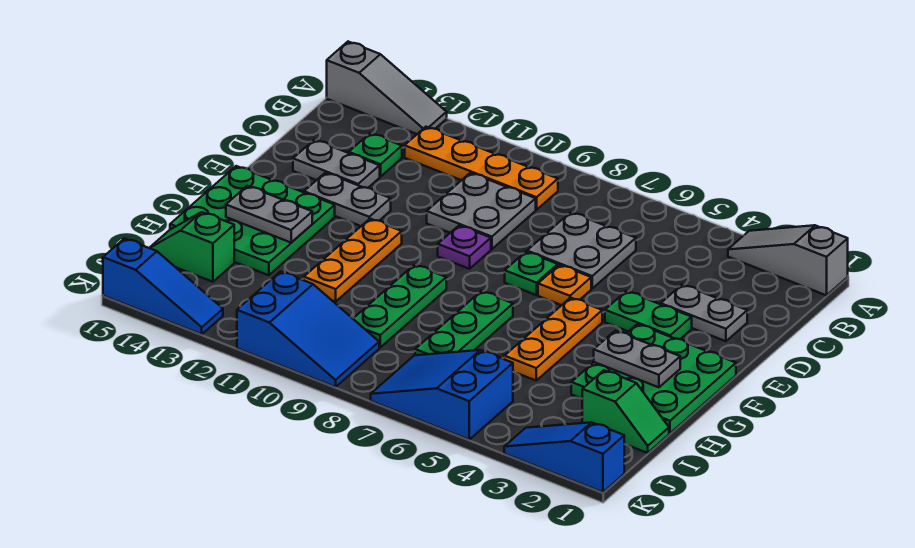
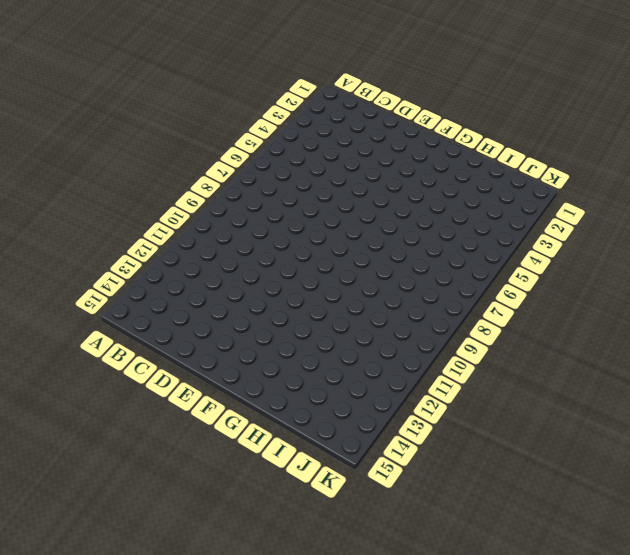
none -> grey 1x3 slope [728,225,848,295]
none -> grey 1x3 slope [327,42,447,134]
none -> orange 1x4 plate [405,127,558,210]

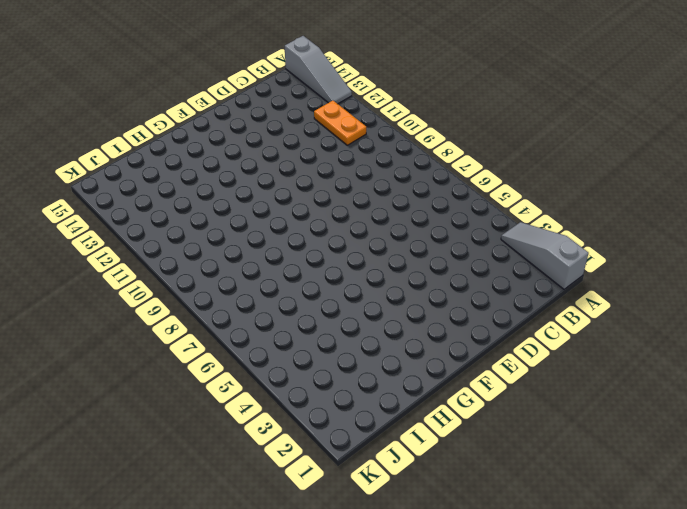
orange 1x2 plate [314,101,366,145] -> orange 1x4 plate [405,127,558,210]
none -> grey 2x2 plate [527,212,636,289]
none -> grey 2x2 plate [427,173,536,249]
none -> green 1x1 plate [349,133,402,177]

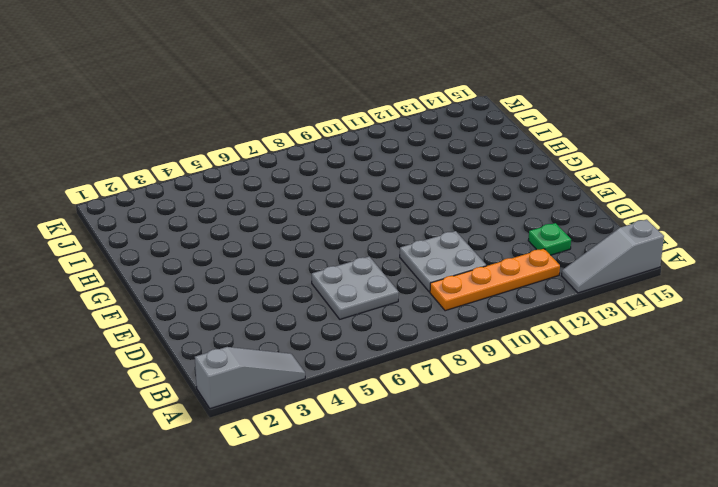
none -> grey 1x2 plate [661,285,747,341]
none -> grey 1x2 plate [293,140,380,188]
none -> green 1x2 plate [605,291,692,339]

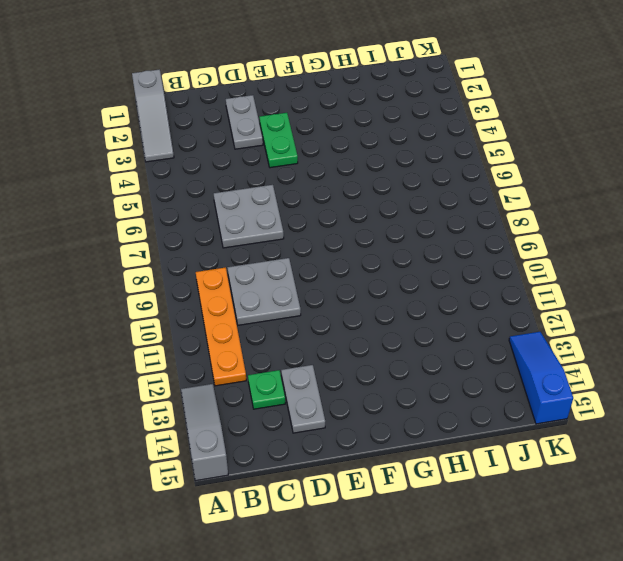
none -> orange 1x1 plate [538,265,591,305]
none -> green 1x1 plate [505,252,558,295]
none -> purple 1x1 plate [438,225,491,269]

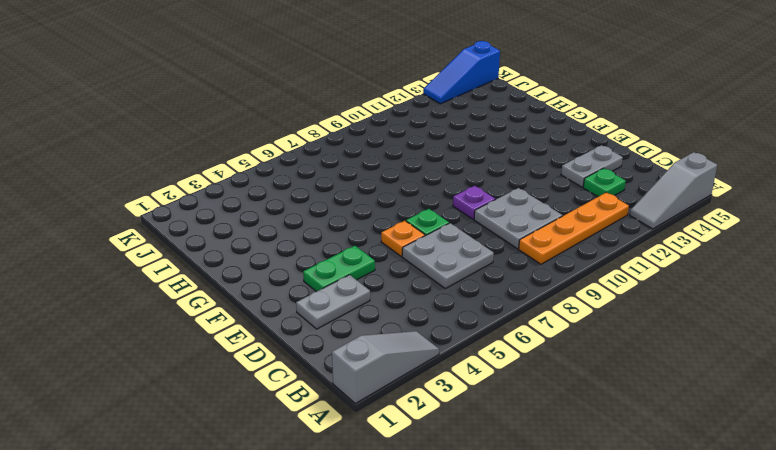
none -> grey 1x2 plate [304,173,391,226]
none -> green 3x3 plate [571,324,736,433]
none -> orange 1x3 plate [505,298,602,380]

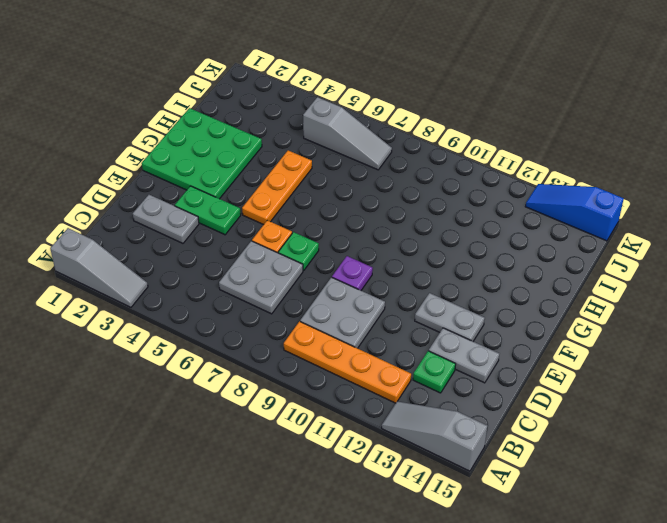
grey 1x3 slope [303,97,392,170] -> blue 2x3 slope [371,350,513,440]
none -> orange 1x3 plate [304,219,402,302]
none -> green 3x3 plate [170,166,335,275]
none -> green 1x3 plate [415,291,513,355]

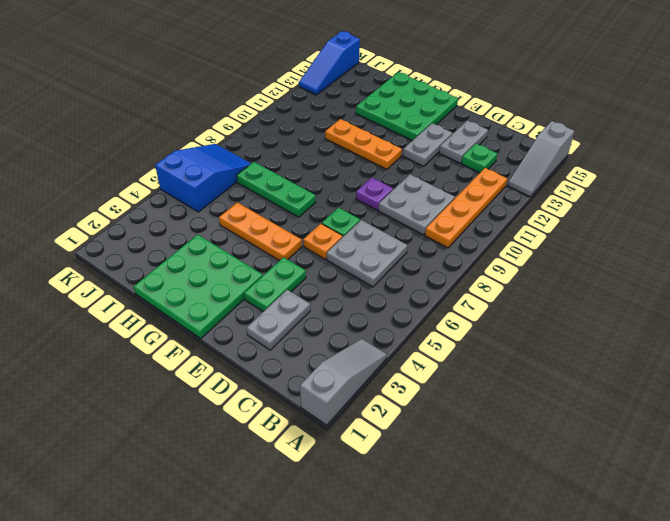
none -> green 1x3 plate [353,265,446,348]
none -> green 1x2 slope [582,370,669,453]
none -> green 1x2 slope [150,212,234,282]

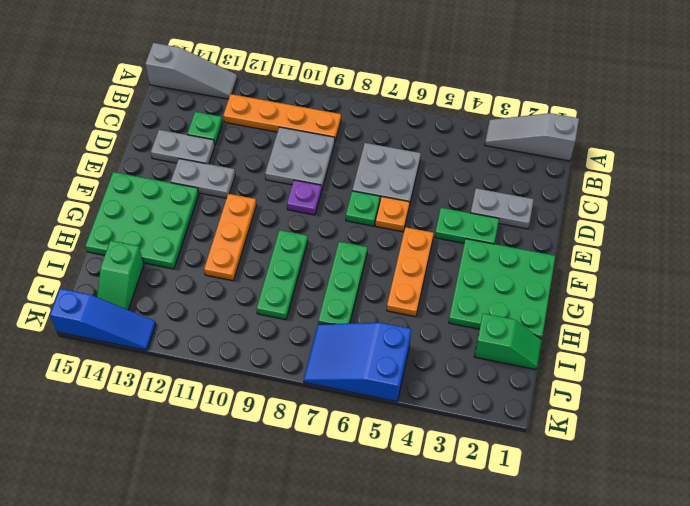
green 1x2 slope [97,241,144,310] -> green 1x2 slope turned to [150,212,234,282]
none -> blue 2x3 slope [237,271,379,387]
none -> blue 1x3 slope [504,422,624,492]
none -> grey 1x2 plate [594,331,680,387]

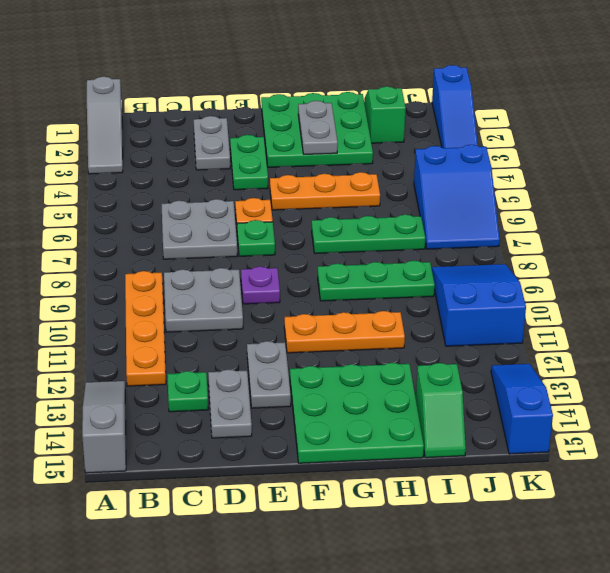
none -> grey 1x2 plate [226,186,312,243]

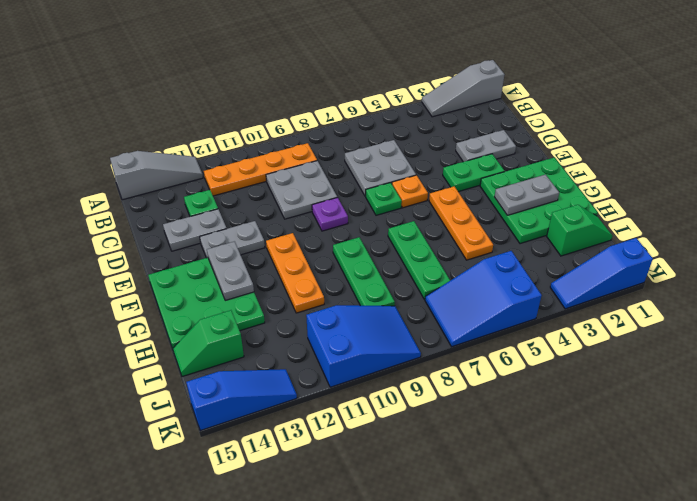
grey 1x2 plate [207,241,254,300] -> grey 1x2 plate turned to [226,186,312,243]

